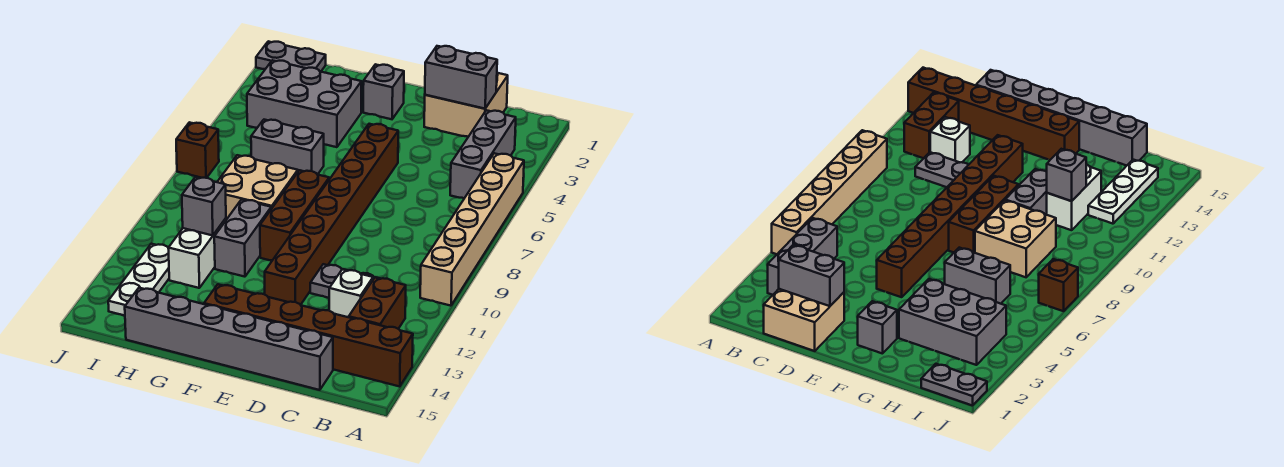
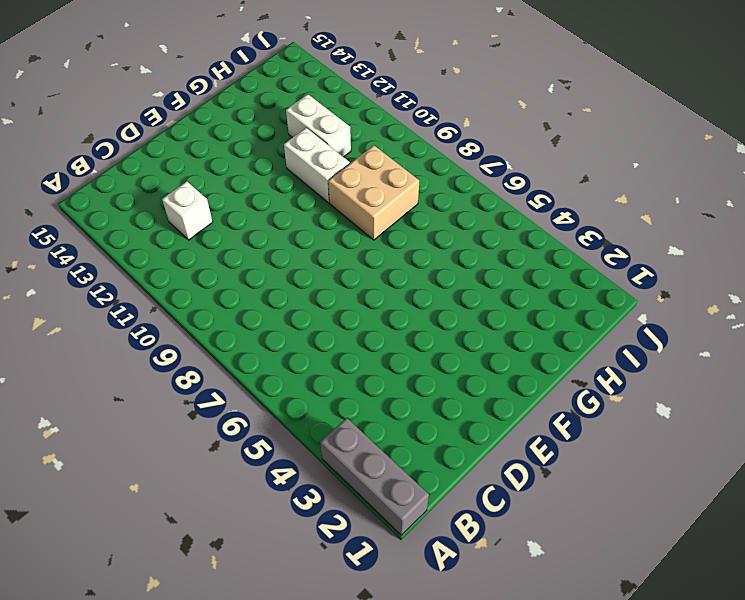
grey 1x3 brick [320,418,429,535] -> grey 1x3 brick moved to [450,110,516,198]
white 1x2 brick [284,128,350,203] -> grey 1x2 brick [214,200,271,277]
none -> tan 1x6 brick [420,153,524,306]
none -> brown 1x6 brick [204,284,413,386]
none -> brown 1x2 brick [349,278,406,329]

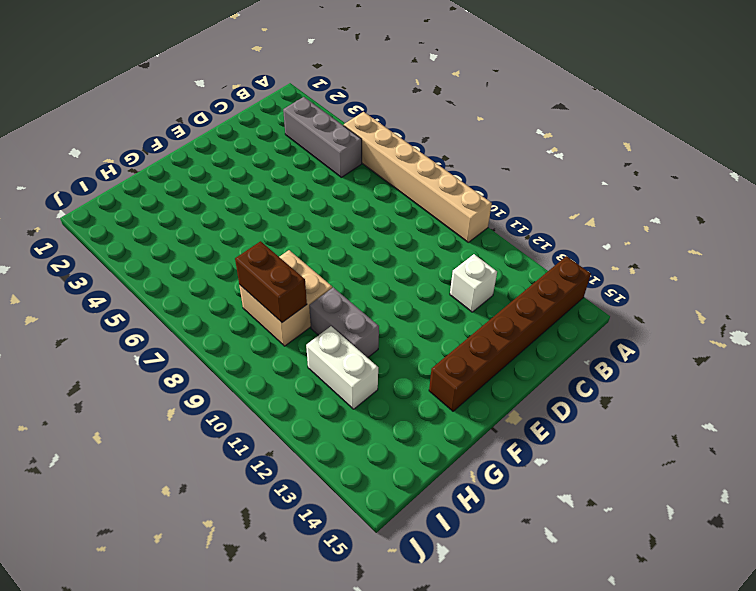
brown 1x2 brick [235,241,307,322] -> brown 1x2 brick moved to [349,278,406,329]
none -> tan 2x2 brick [424,73,508,137]
none -> grey 1x2 plate [310,264,381,298]
none -> grey 1x6 brick [125,288,333,390]

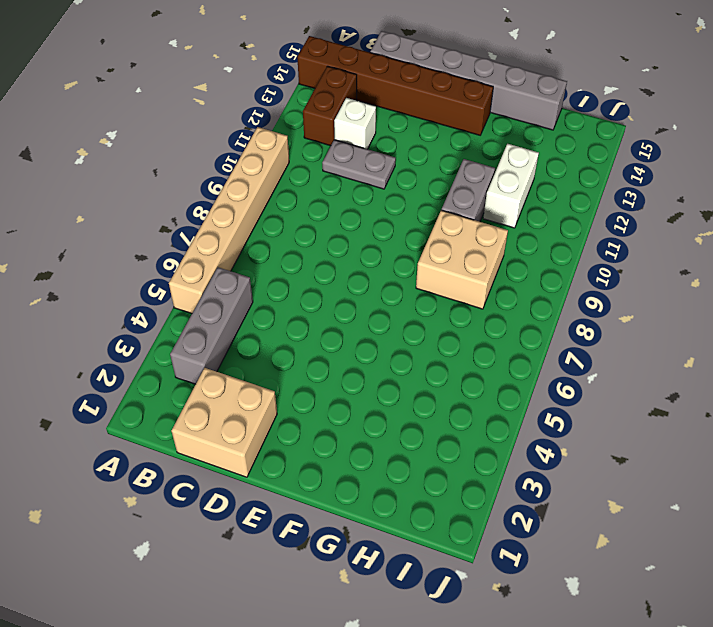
none -> brown 1x8 brick [265,124,398,305]
none -> grey 1x1 brick [363,64,404,119]
none -> brown 1x3 brick [260,170,329,260]

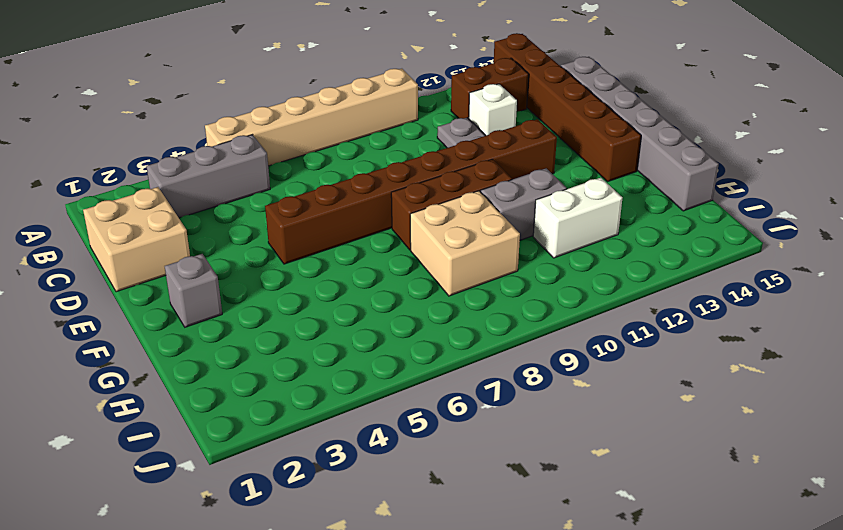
none -> grey 2x3 brick [247,60,361,147]
none -> grey 1x2 brick [251,120,324,175]
none -> grey 1x2 plate [256,41,326,72]

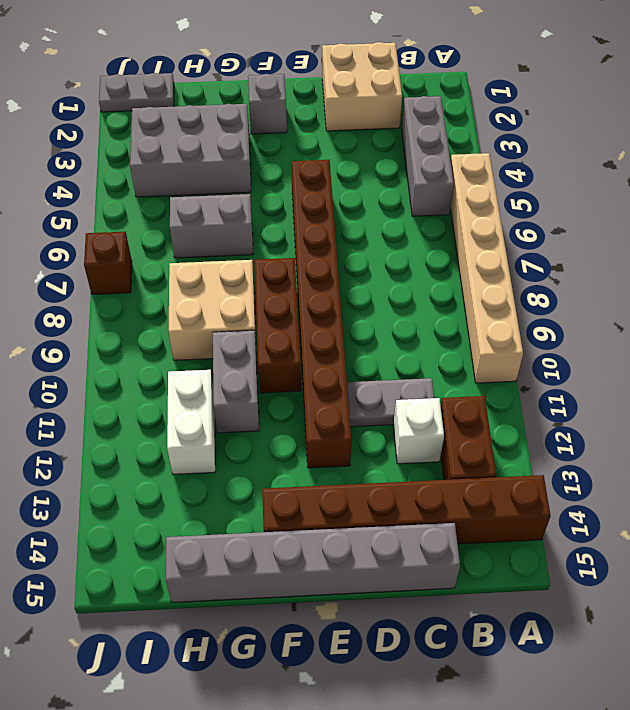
none -> white 1x3 plate [108,244,169,316]
none -> grey 1x2 brick [425,46,497,109]
none -> grey 1x1 brick [182,177,226,235]

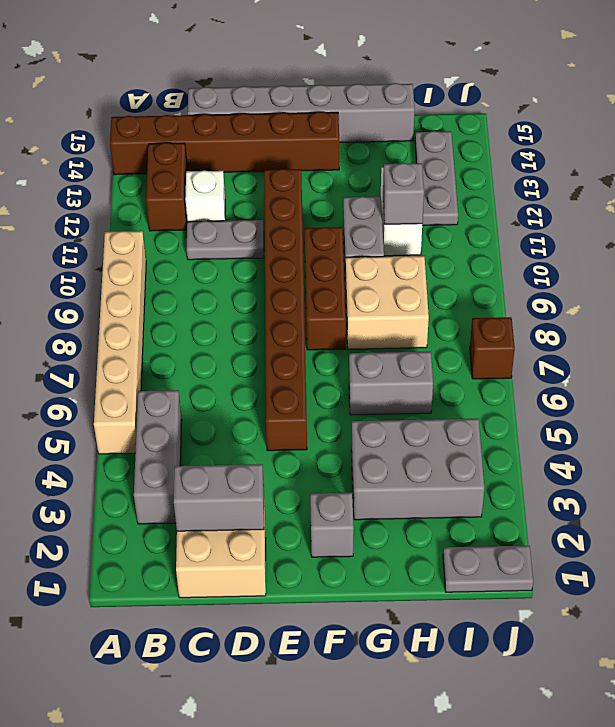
grey 1x3 plate [415,131,458,225] -> white 1x3 plate [108,244,169,316]

